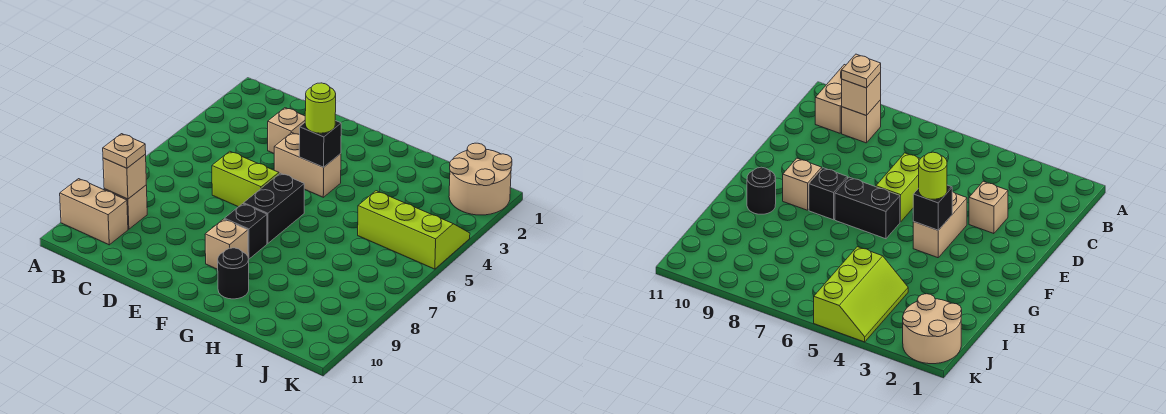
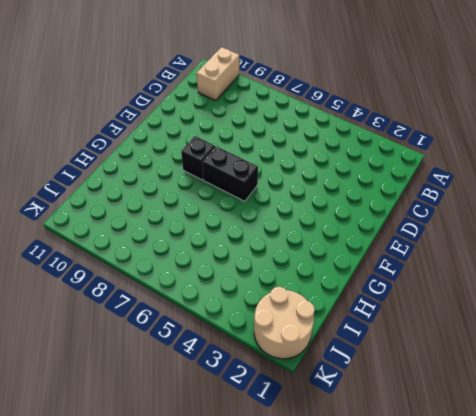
none -> tan 1x1 brick [104,185,147,229]
none -> tan 1x1 brick [268,108,305,153]
none -> lime 1x2 brick [212,151,279,207]

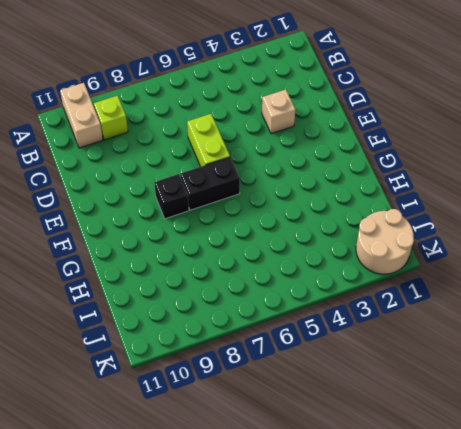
lime 1x1 brick [94,96,128,140] -> tan 1x1 brick [104,185,147,229]
none -> tan 1x2 brick [274,133,341,197]
none -> tan 1x1 brick [205,219,248,269]
none -> black 1x1 round brick [218,248,249,299]

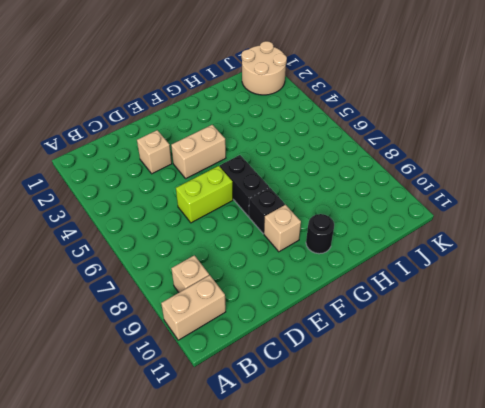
none -> lime 2x3 slope [358,191,470,269]
none -> tan 1x1 brick [103,154,146,199]
none -> black 1x1 brick [299,121,341,167]

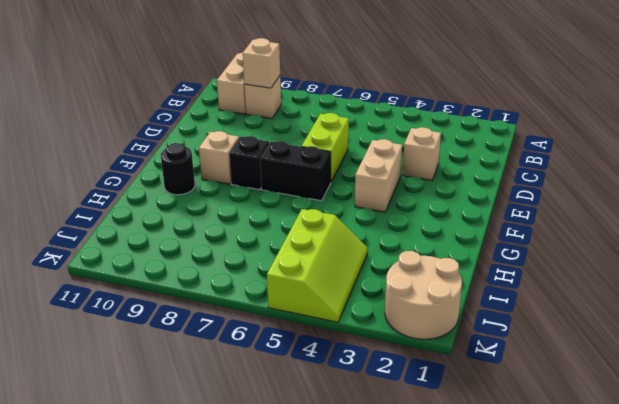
none -> black 1x1 brick [299,121,341,167]
none -> tan 1x1 plate [103,134,146,168]
none -> lime 1x1 round brick [305,83,336,133]

